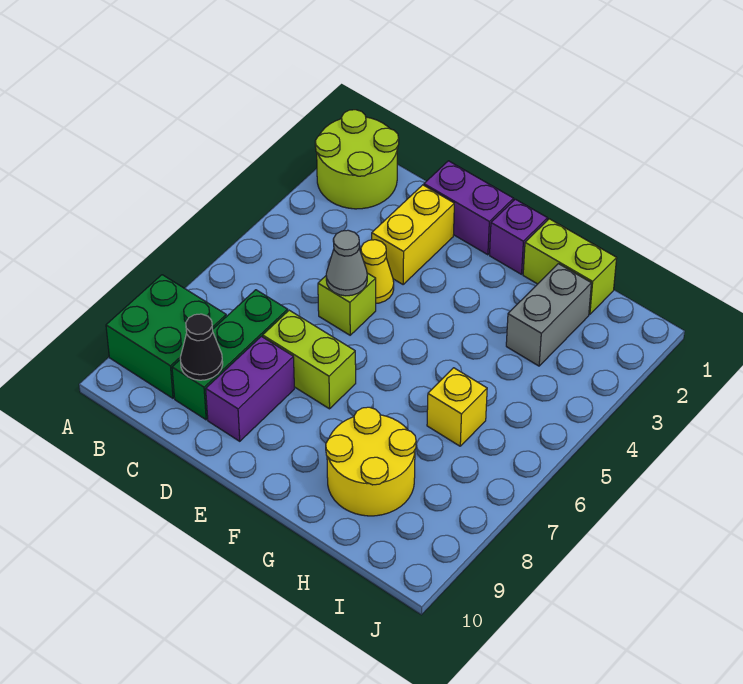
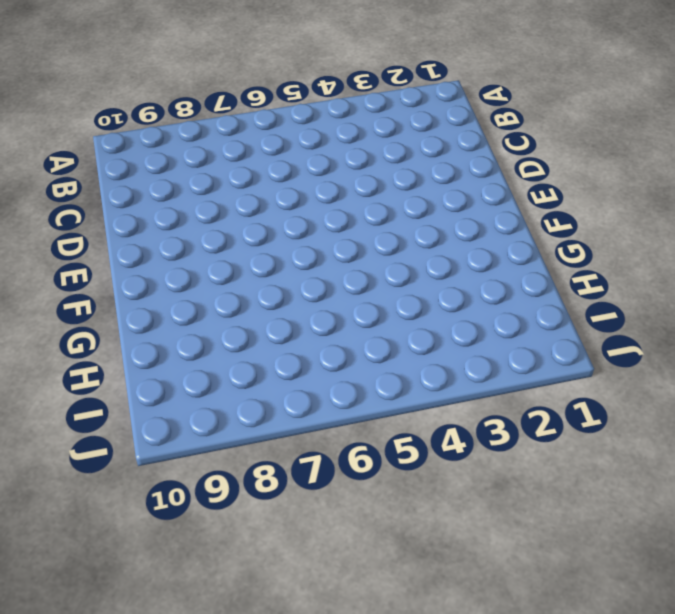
none -> lime 2x2 round brick [315,110,399,209]
none -> green 2x2 brick [106,275,226,398]
none -> green 1x3 brick [172,290,288,420]

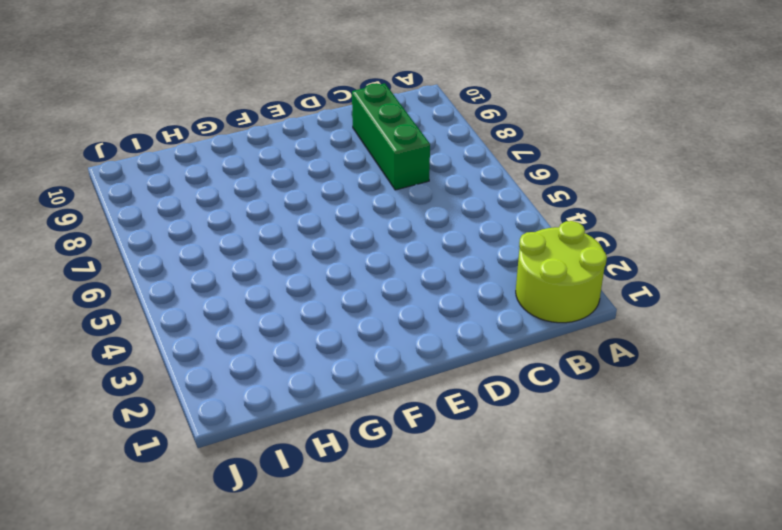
none -> green 2x2 brick [106,275,226,398]
none -> purple 1x2 brick [424,161,514,255]
none -> yellow 1x2 brick [372,185,454,284]

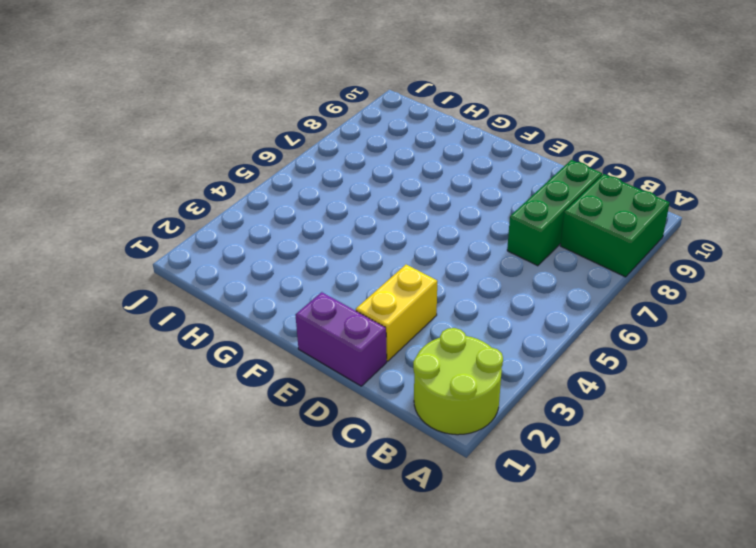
none -> yellow 1x1 cone [361,240,394,303]
none -> lime 1x1 brick [318,273,376,335]
none -> lime 1x2 brick [263,310,356,409]

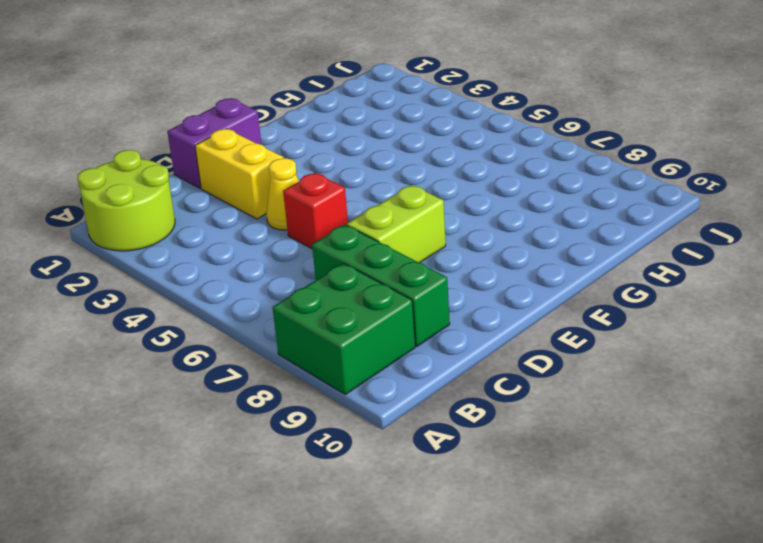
red 1x1 brick [283,173,348,249] -> lime 1x1 brick [318,273,376,335]
none -> purple 1x2 brick [206,336,294,441]
none -> purple 1x1 brick [490,199,548,274]
none -> lime 1x2 brick [523,219,617,314]

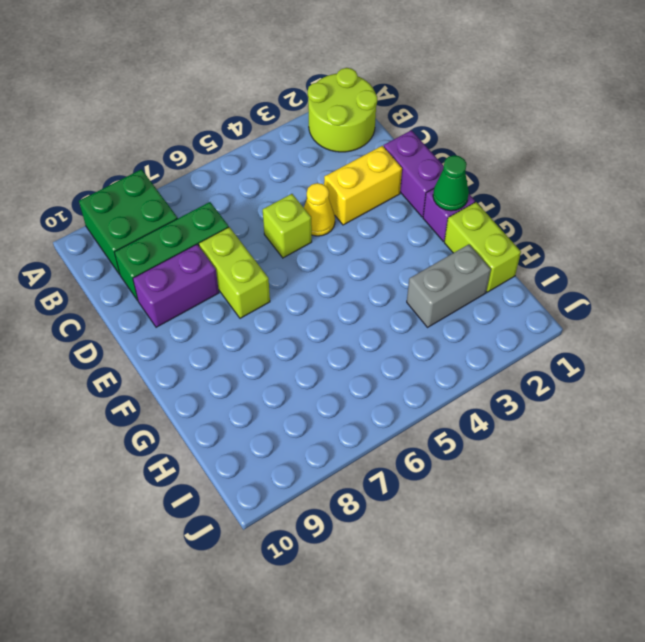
green 1x1 cone [433,155,469,211] -> none
none -> yellow 2x2 round brick [326,407,416,516]
none -> yellow 1x1 brick [427,368,487,446]
none -> black 1x1 cone [180,314,223,380]

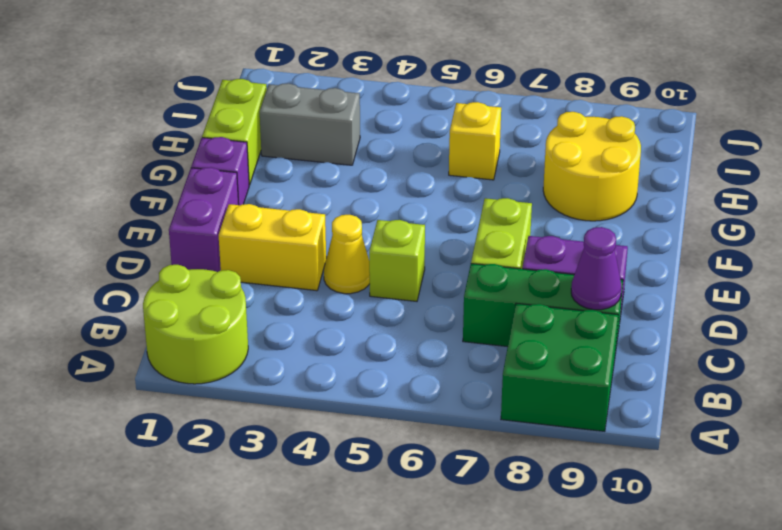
purple 1x1 cone [571,227,622,310] -> black 1x1 cone [180,314,223,380]
none -> grey 1x1 cone [326,230,367,296]

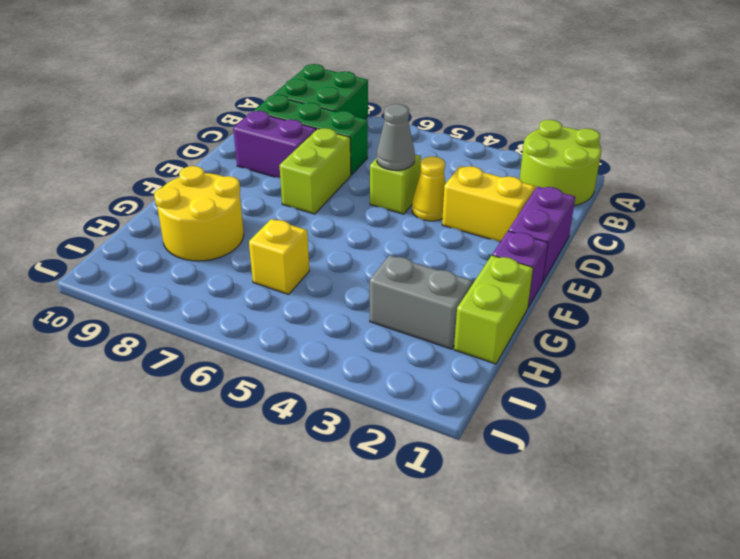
none -> black 1x1 cone [180,314,223,380]

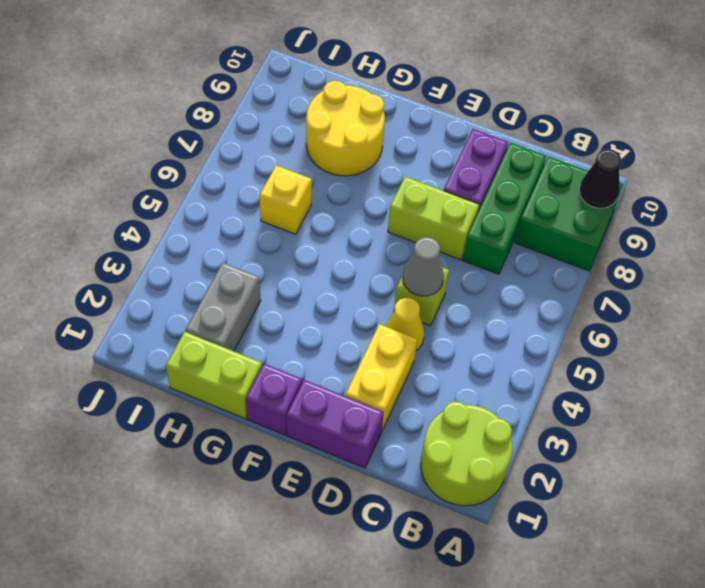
black 1x1 cone [579,149,621,208] -> black 1x1 cone moved to [180,314,223,380]

